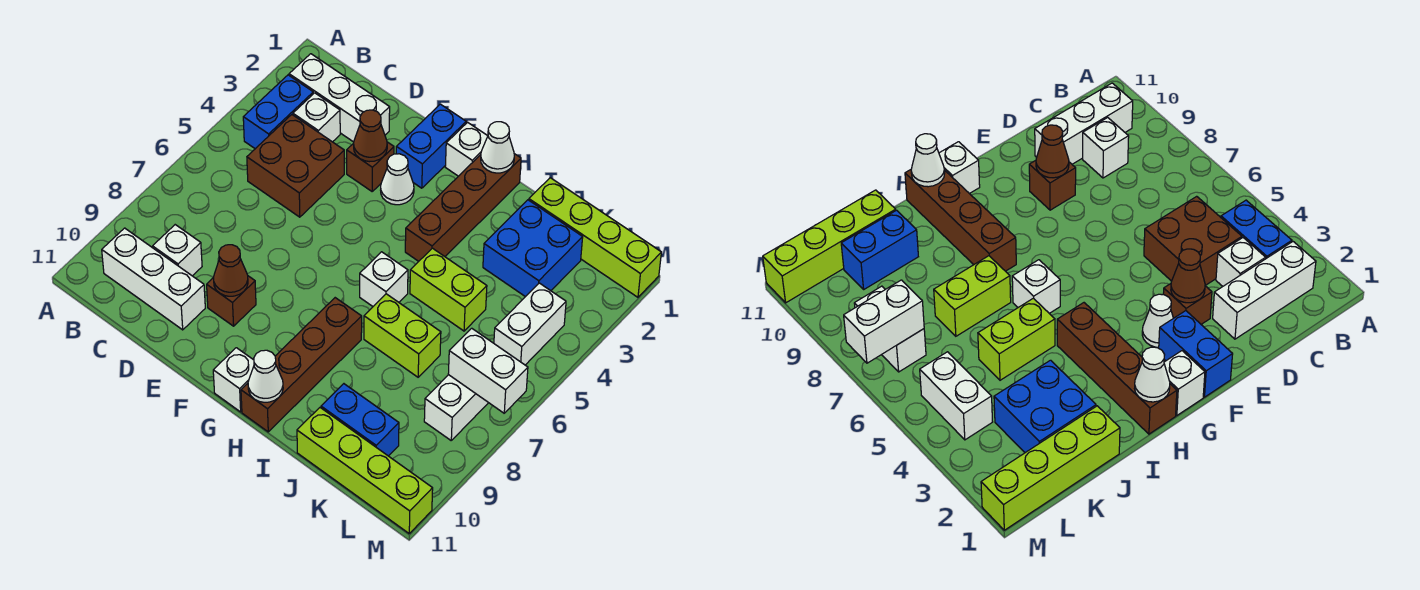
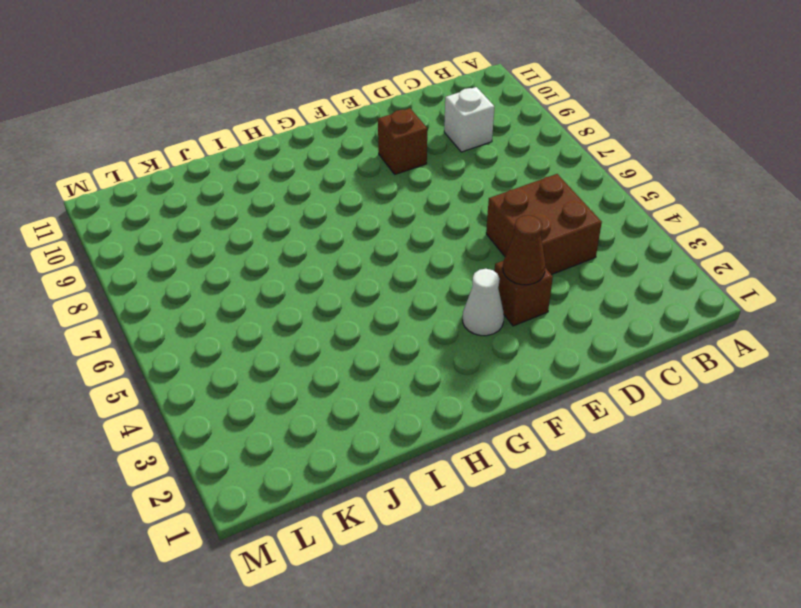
none -> white 1x3 brick [289,54,390,142]
none -> blue 1x2 brick [243,75,313,149]
none -> white 1x3 brick [102,228,205,330]

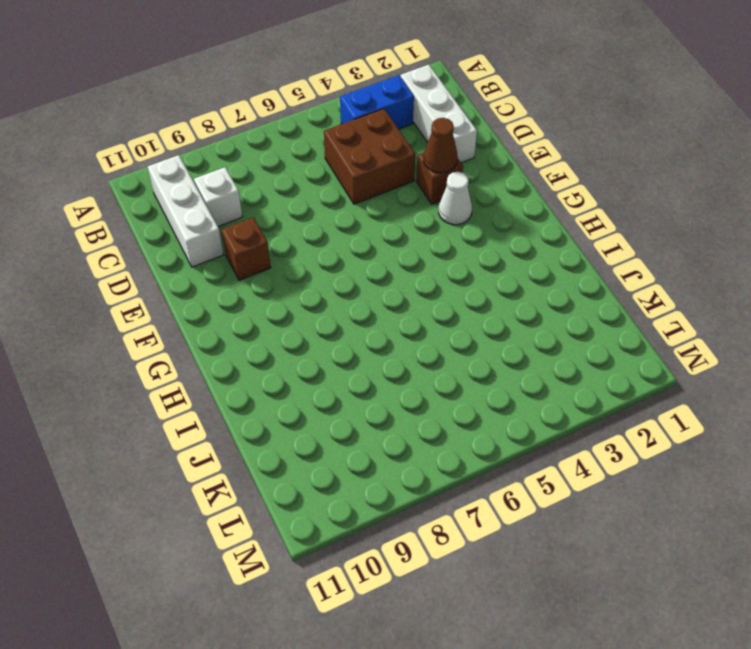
none -> white 1x1 brick [293,93,340,142]
none -> blue 1x2 brick [396,104,466,188]
none -> white 1x1 brick [445,122,488,176]

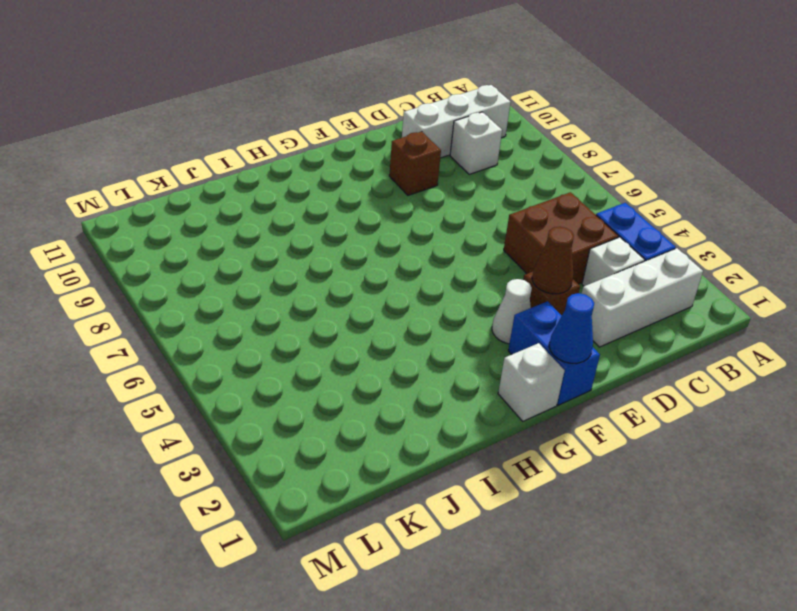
blue 1x1 cone [549,293,594,363] -> none
none -> white 1x1 brick [213,348,254,412]
none -> brown 1x4 brick [405,154,521,261]
none -> white 1x1 brick [360,252,408,306]

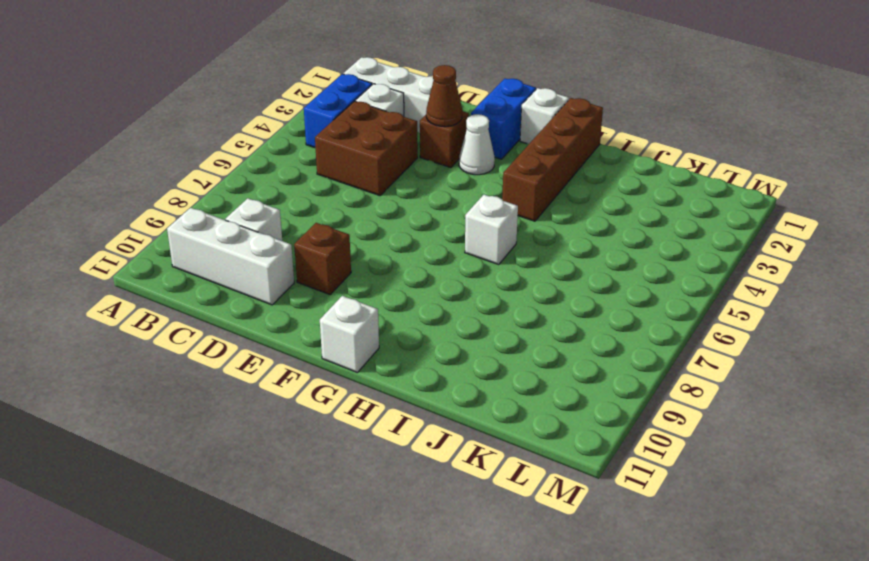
none -> brown 1x4 brick [241,298,362,432]
none -> lime 1x2 brick [410,248,487,331]
none -> lime 1x2 brick [364,294,441,377]

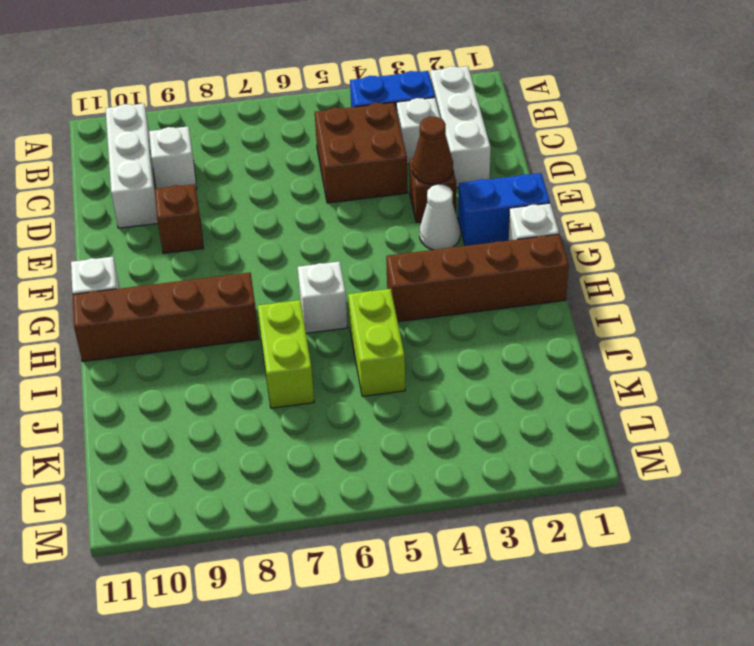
none -> lime 1x4 brick [529,178,661,297]
none -> blue 2x2 brick [483,200,583,297]
none -> blue 1x2 brick [321,384,399,456]

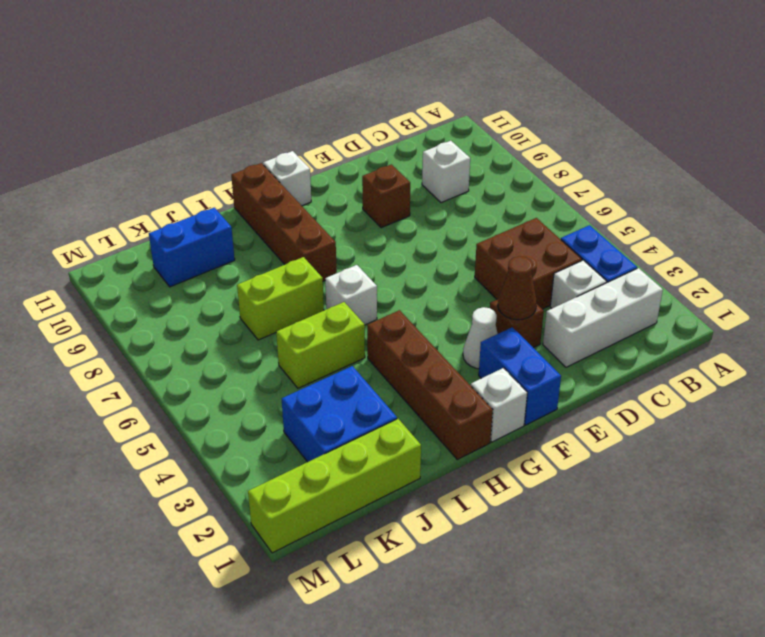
none -> white 1x3 brick [102,228,205,330]
none -> lime 1x4 brick [297,408,433,533]
none -> white 1x2 brick [494,283,566,365]

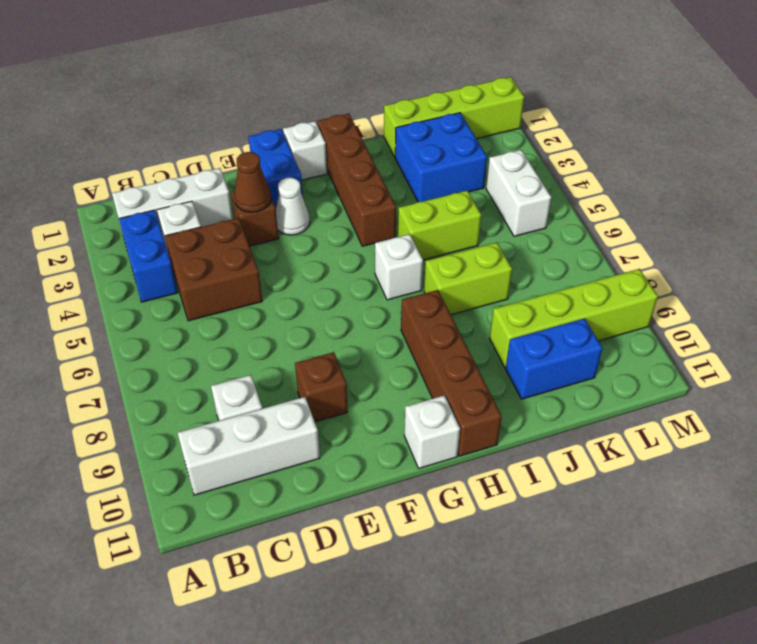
lime 1x4 brick [490,269,658,368] -> lime 1x4 brick moved to [297,408,433,533]
none -> white 1x2 brick [424,375,488,440]
none -> brown 1x1 cone [213,245,248,296]
none -> white 1x1 cone [481,122,514,173]

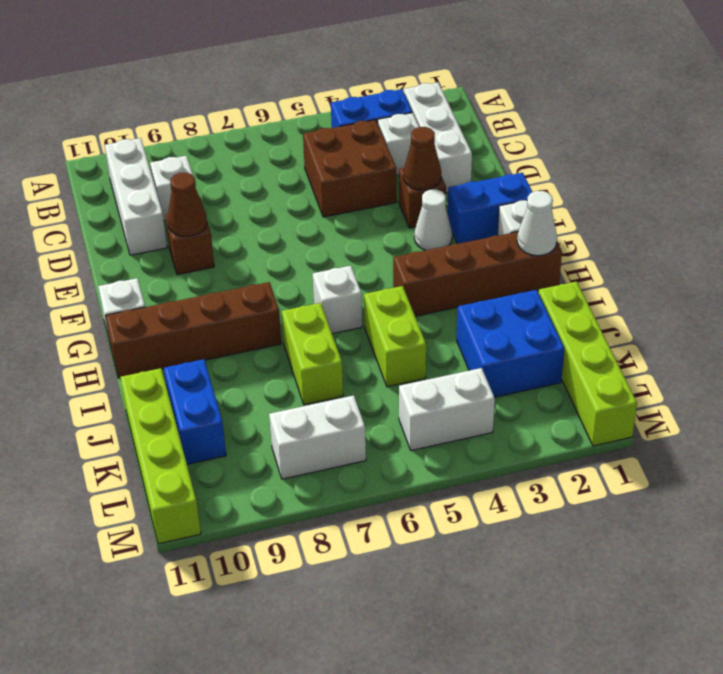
none -> white 1x1 cone [248,350,283,402]
none -> white 1x2 brick [448,328,528,413]

